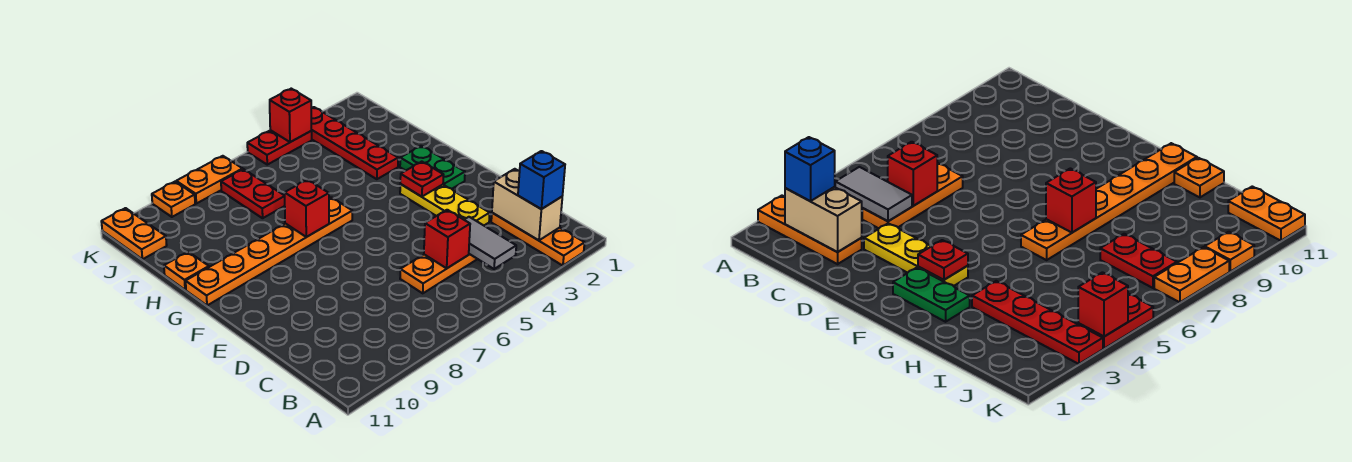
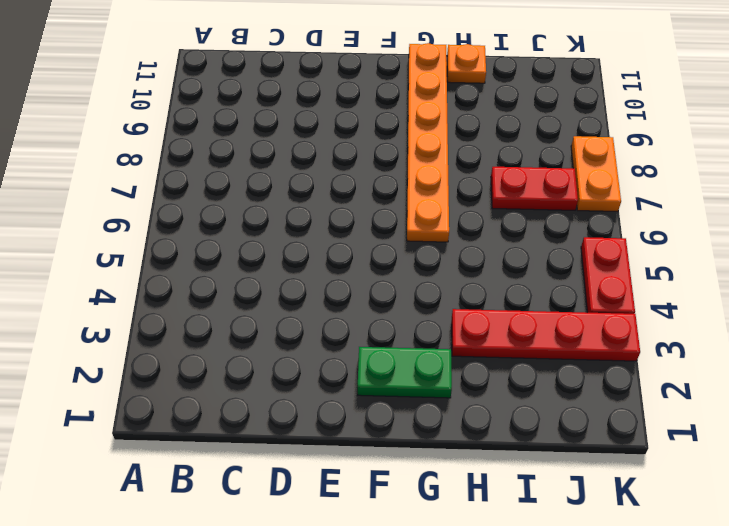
none -> orange 1x3 plate [491,213,585,266]
none -> orange 1x3 plate [400,254,477,293]
none -> yellow 1x3 plate [400,184,490,225]

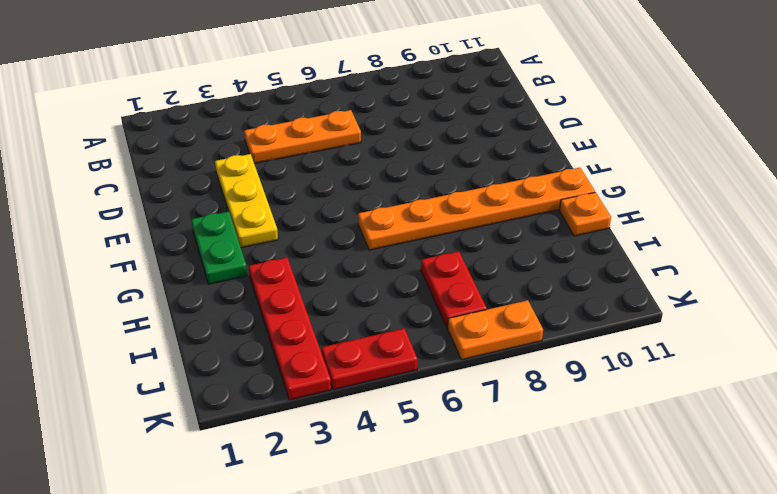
none -> orange 1x3 plate [491,213,585,266]
none -> orange 1x2 plate [101,208,167,259]
none -> orange 1x1 plate [152,182,195,217]

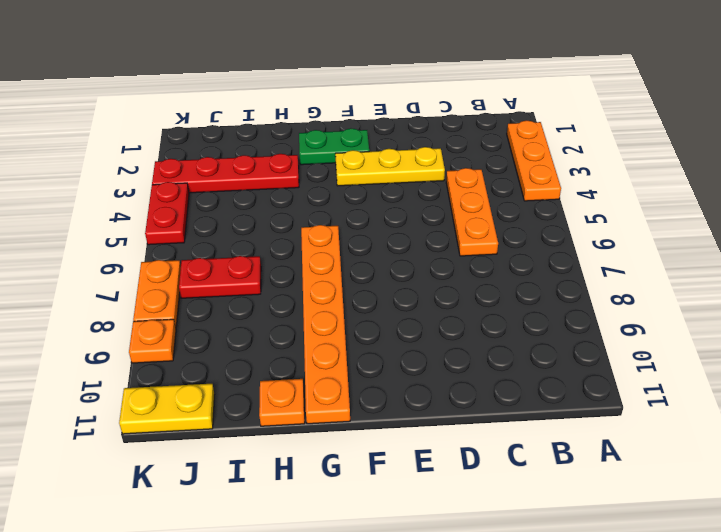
orange 1x3 plate [507,121,561,201] -> orange 1x3 plate turned to [491,213,585,266]
yellow 1x2 plate [119,384,214,434] -> orange 1x2 plate [101,208,167,259]
none -> tan 1x2 brick [492,169,562,240]
none -> grey 1x2 tile [464,217,516,269]
none -> red 1x1 brick [424,210,470,268]

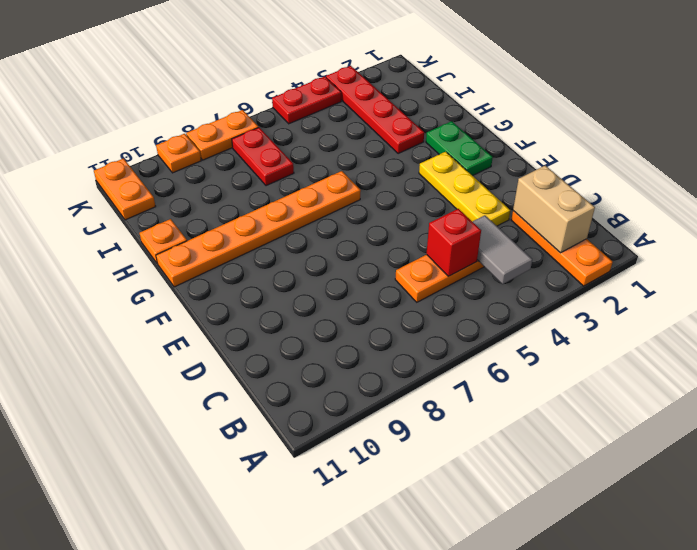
none -> red 1x1 plate [400,162,443,197]
none -> red 1x1 brick [285,179,329,237]
none -> red 1x1 brick [270,89,311,142]

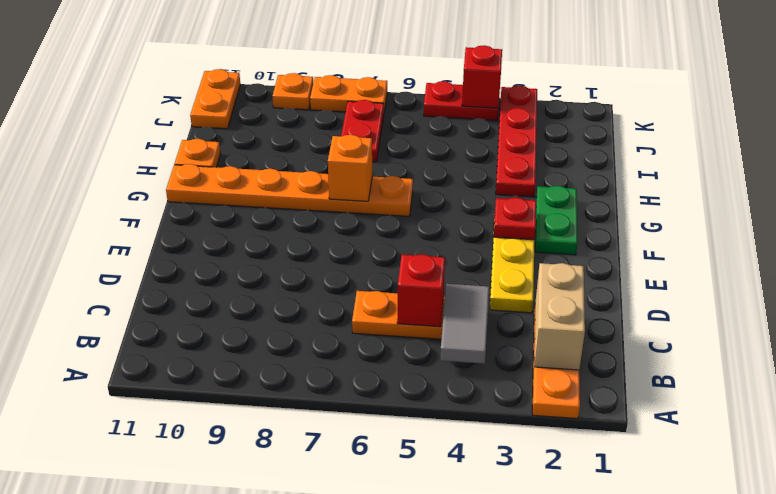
orange 1x1 brick [328,135,372,201] -> red 1x1 brick [285,179,329,237]
none -> blue 1x1 brick [518,151,565,209]

